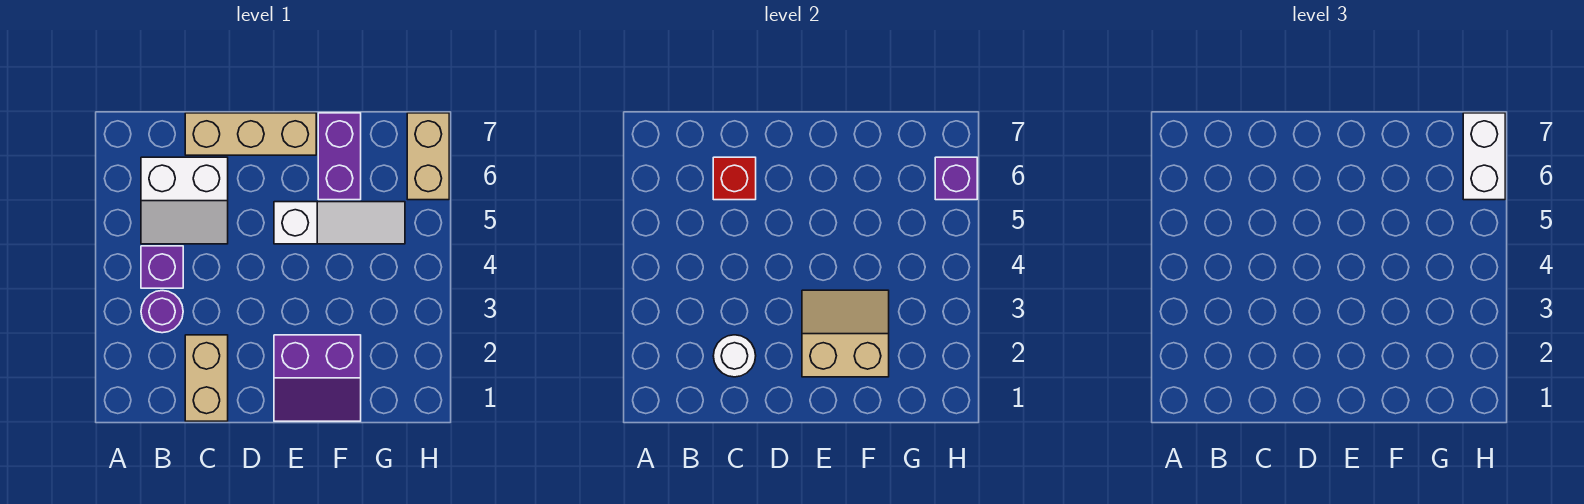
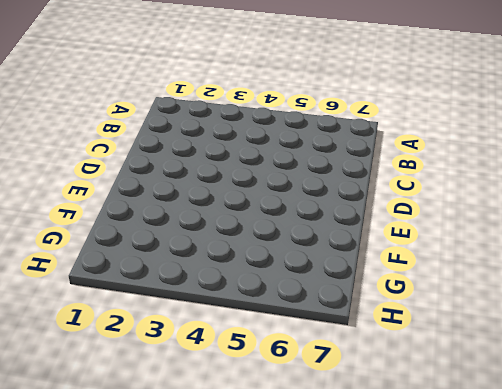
none -> purple 1x1 round brick [141,291,183,333]
none -> purple 1x1 brick [141,246,183,288]
none -> white 2x2 slope [141,157,228,244]

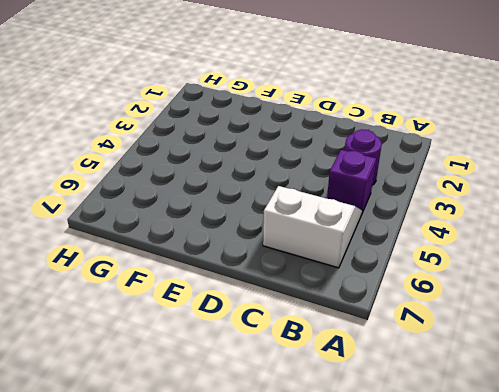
none -> tan 1x2 brick [185,335,228,421]
none -> tan 1x3 brick [185,113,316,155]
none -> purple 2x2 slope [274,335,361,421]

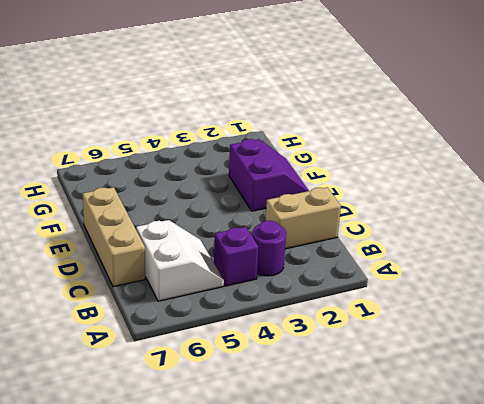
none -> white 1x3 slope [274,202,405,244]
none -> purple 1x2 brick [318,113,361,200]
none -> tan 1x2 brick [407,113,449,200]

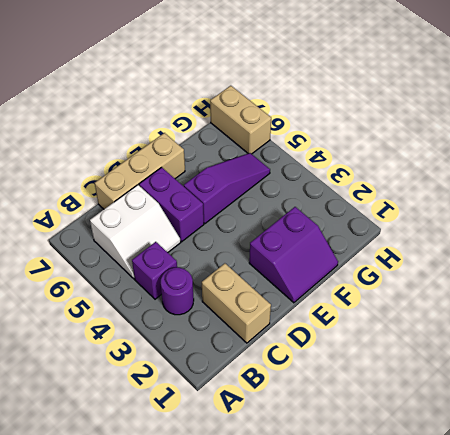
purple 1x2 brick [139,167,204,242] -> purple 1x2 brick moved to [318,113,361,200]
purple 1x3 slope [184,153,270,224] -> white 1x3 slope [274,202,405,244]
none -> white 1x1 round brick [713,335,756,377]
none -> red 1x1 brick [713,157,756,200]
none -> tan 2x2 slope [802,290,889,377]

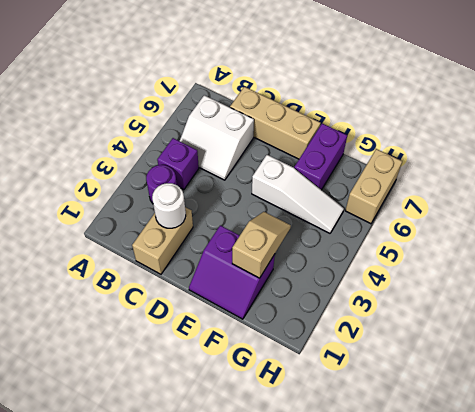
tan 1x2 slope [232,212,291,278] -> tan 2x2 slope [802,290,889,377]
none -> red 1x1 brick [713,157,756,200]
none -> purple 1x1 brick [935,157,977,200]
none -> white 1x2 brick [1463,113,1505,200]

